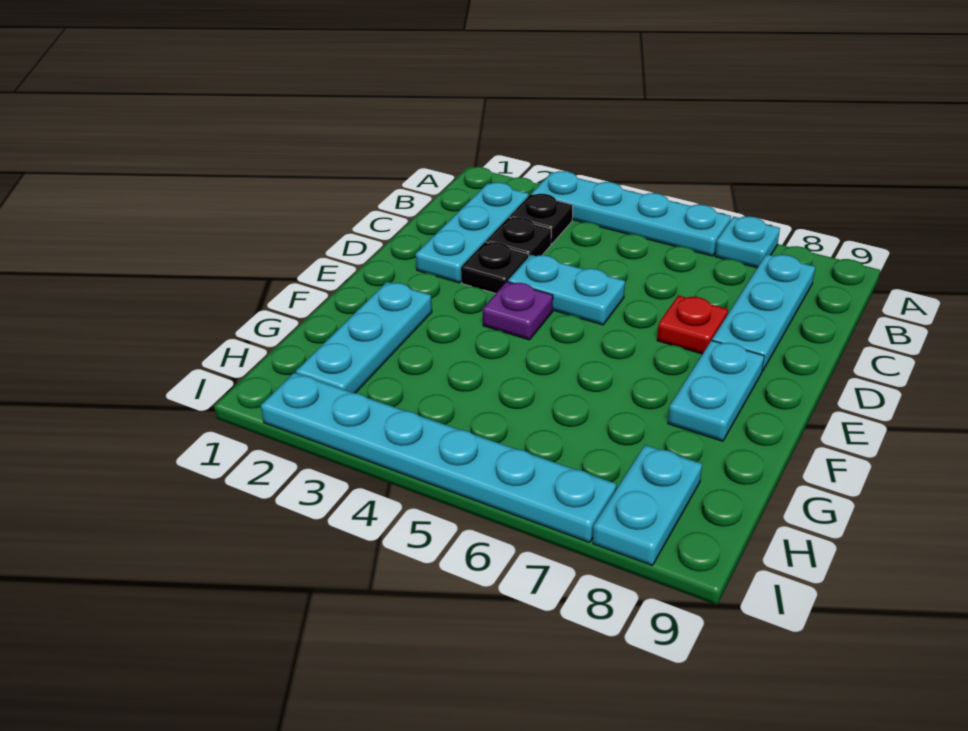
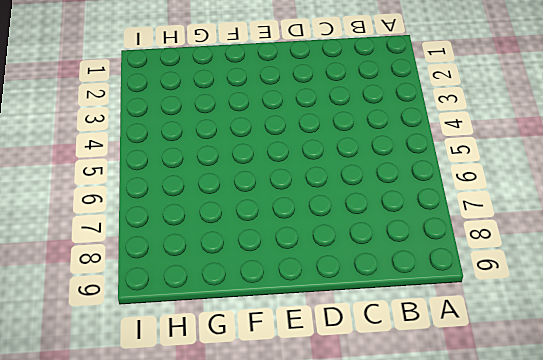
none -> cyan 1x4 plate [532,171,731,256]
none -> cyan 1x1 plate [715,216,780,268]
none -> cyan 1x3 plate [416,183,529,283]

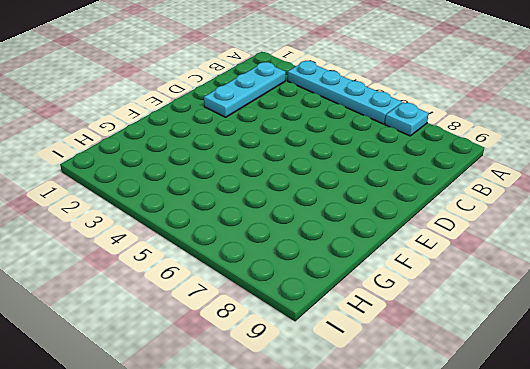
none -> black 1x1 plate [509,194,573,244]
none -> cyan 1x3 plate [712,254,815,372]
none -> black 1x1 plate [486,217,551,256]

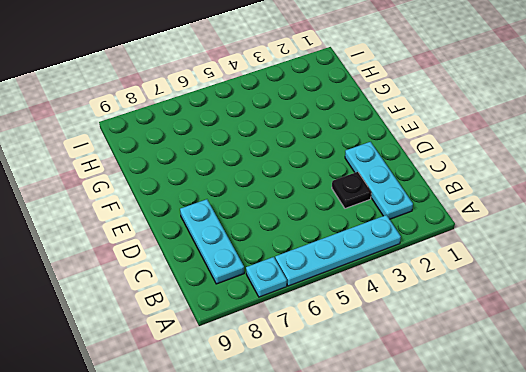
none -> black 1x1 plate [509,194,573,244]
none -> black 1x1 plate [461,242,529,293]
none -> cyan 1x2 plate [508,255,625,325]

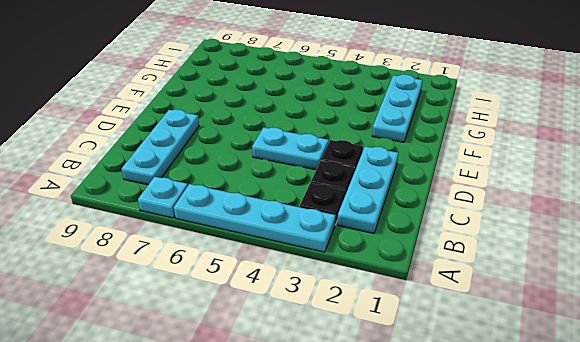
none -> red 1x1 plate [657,295,728,354]
none -> purple 1x1 plate [482,282,553,340]
none -> cyan 1x2 plate [668,341,764,441]

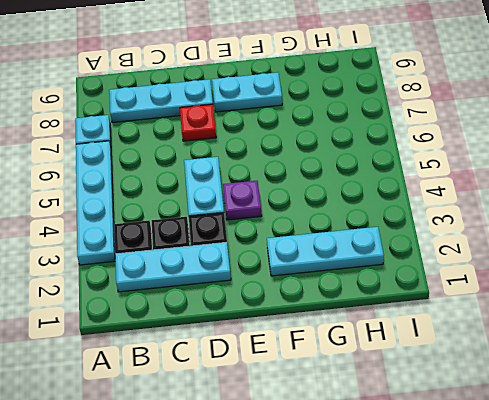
none -> cyan 1x2 plate [593,445,702,566]
none -> cyan 1x6 plate [261,373,617,542]

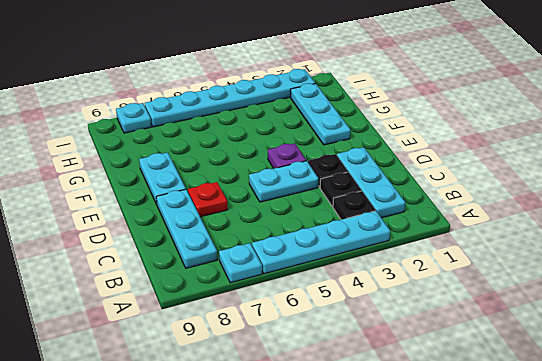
cyan 1x1 plate [116,103,151,133] -> cyan 1x2 plate [593,445,702,566]

